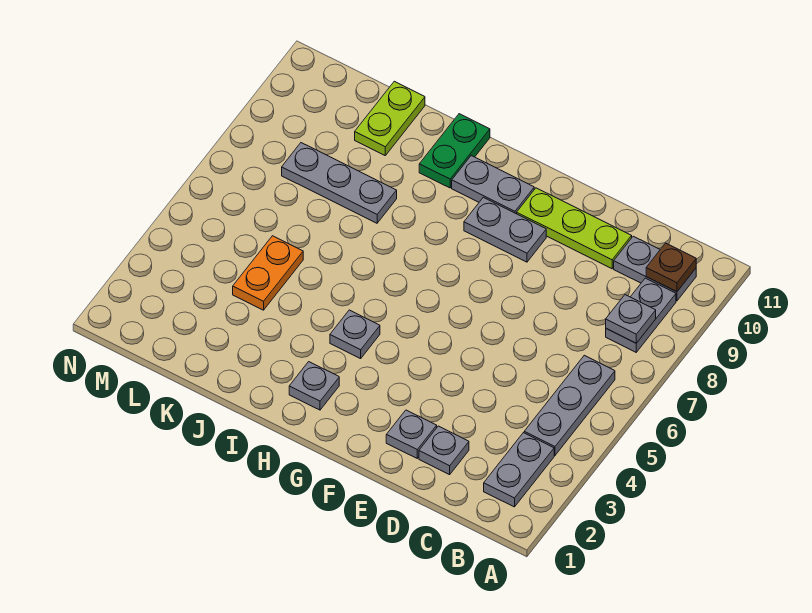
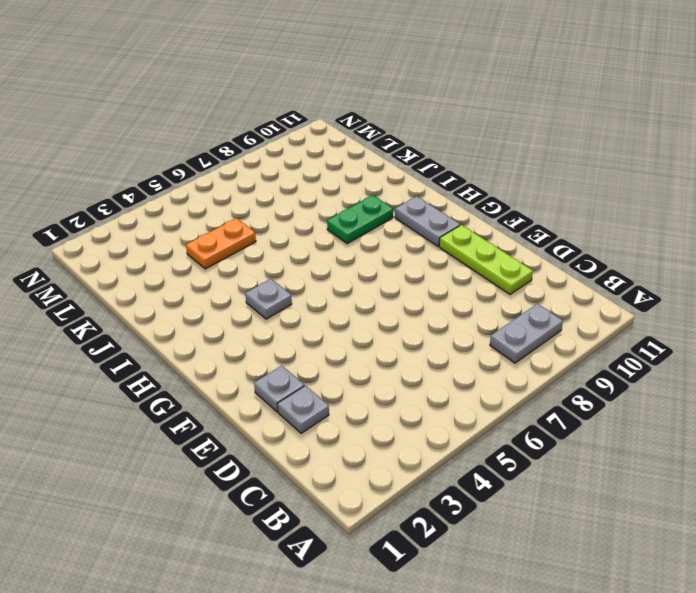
green 1x2 plate [327,195,393,244] -> green 1x2 plate moved to [419,114,490,188]
none -> grey 1x2 plate [484,433,554,507]
none -> grey 1x3 plate [524,355,615,455]
none -> grey 1x2 plate [614,236,696,301]

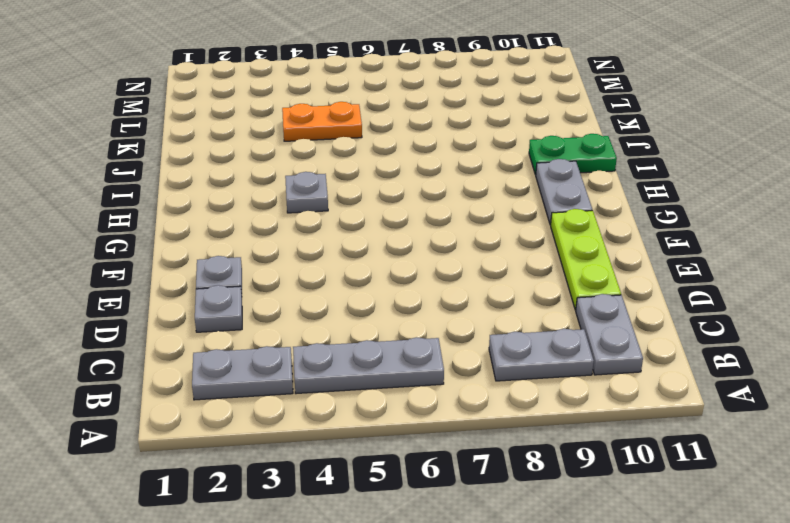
none -> grey 1x2 plate [464,197,546,262]
none -> grey 1x1 plate [289,362,339,410]
none -> grey 1x3 plate [282,143,397,223]

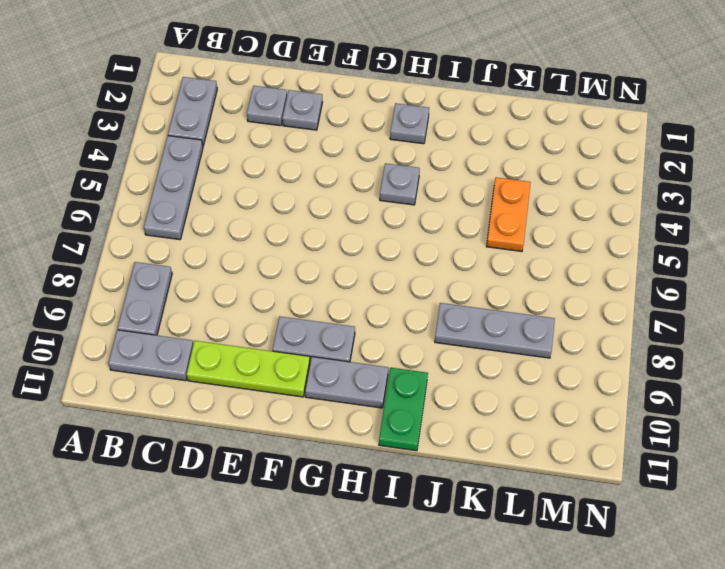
none -> lime 1x2 plate [355,81,425,155]
none -> grey 1x1 plate [606,295,656,343]
none -> brown 1x1 plate [646,243,696,292]

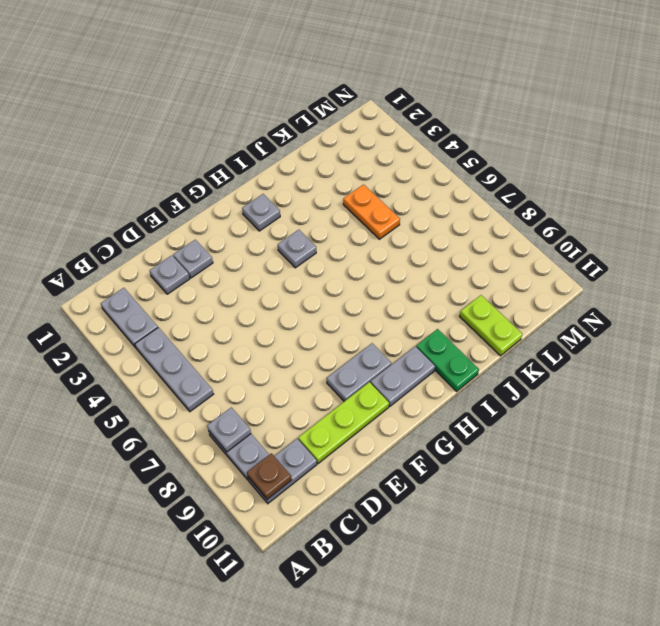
none -> grey 1x3 plate [282,143,397,223]

